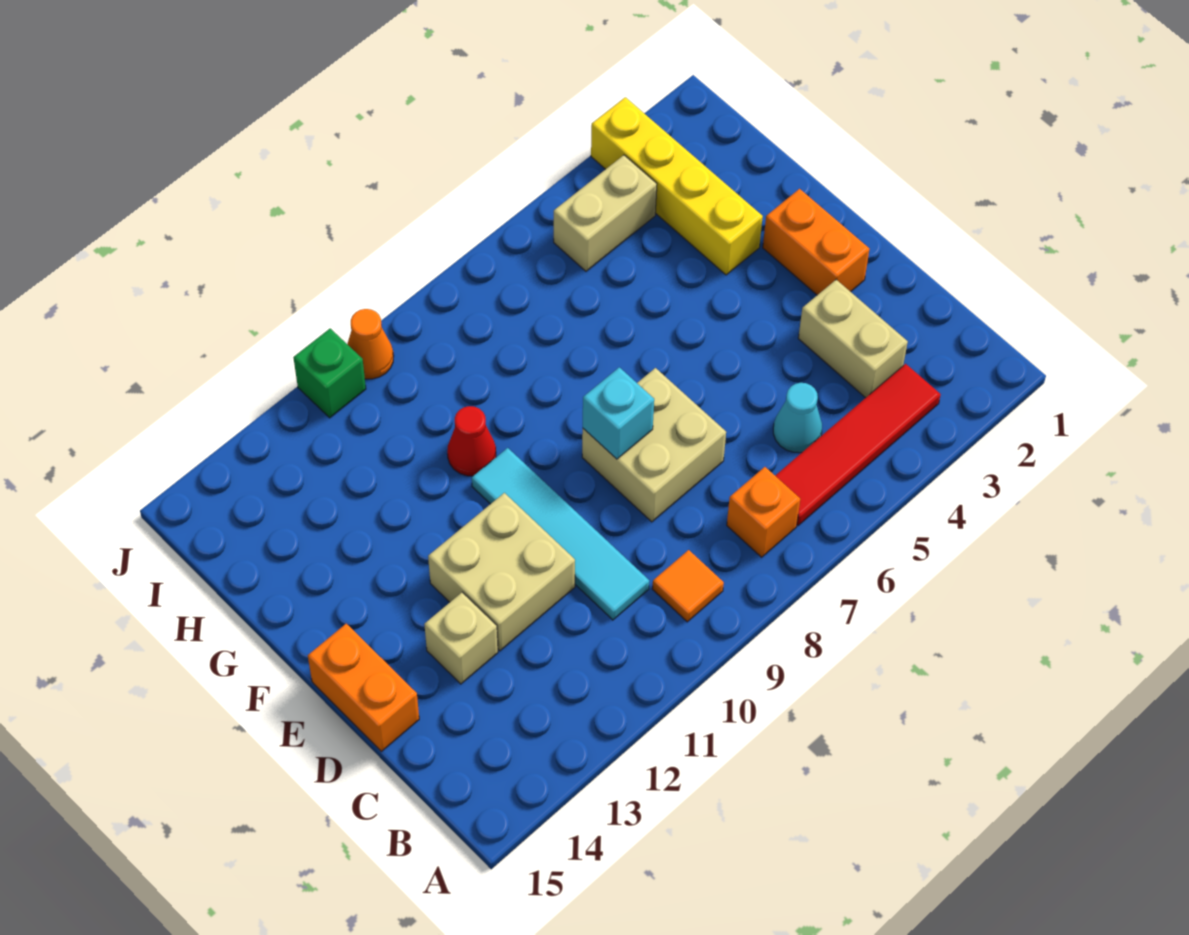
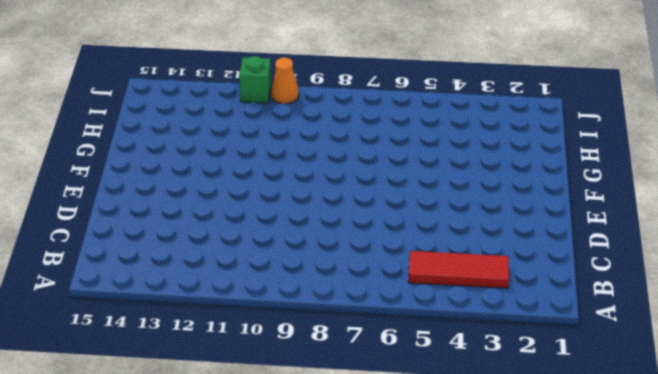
red 1x3 tile [409,251,509,288] -> red 1x4 tile [775,364,941,526]
none -> orange 1x1 brick [727,467,800,557]
none -> orange 1x1 tile [652,550,724,622]
none -> tan 1x2 brick [798,280,908,398]

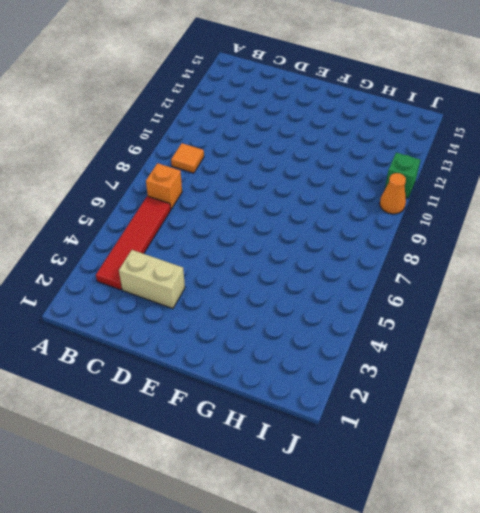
none -> cyan 1x1 cone [773,383,822,453]
none -> cyan 1x4 tile [472,448,649,620]
none -> tan 2x2 brick [582,368,726,522]

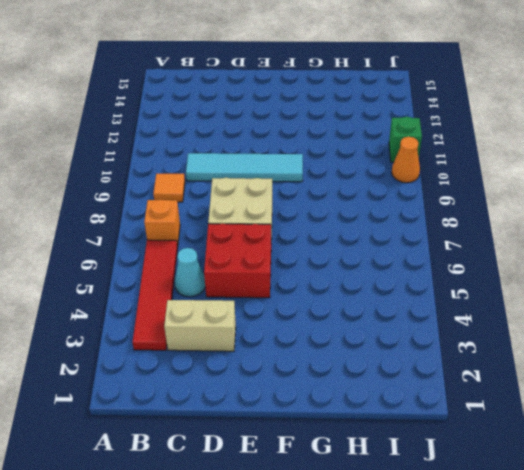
red 2x2 brick [204,224,271,298] -> none
none -> tan 2x2 brick [428,493,575,651]
none -> tan 1x1 brick [424,592,498,684]
none -> orange 1x2 brick [308,624,419,751]

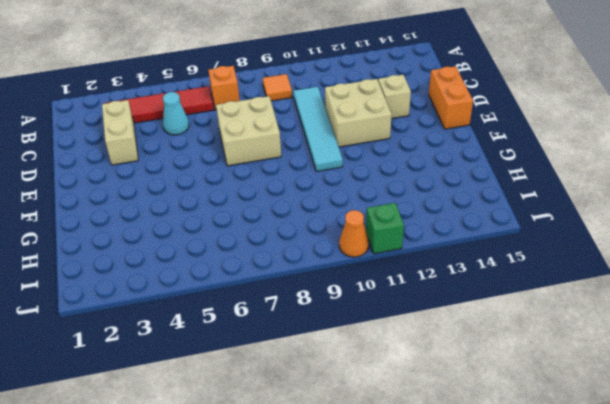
none -> orange 1x2 brick [763,189,870,295]
none -> yellow 1x4 brick [591,97,763,275]
none -> red 1x1 cone [447,406,496,476]

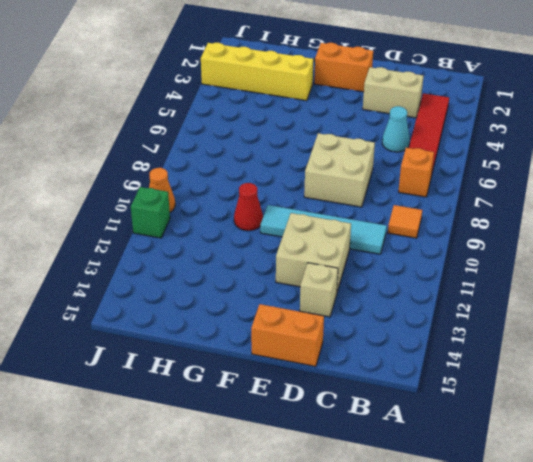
none -> tan 1x2 brick [554,155,657,271]
none -> cyan 1x1 brick [583,367,654,459]

